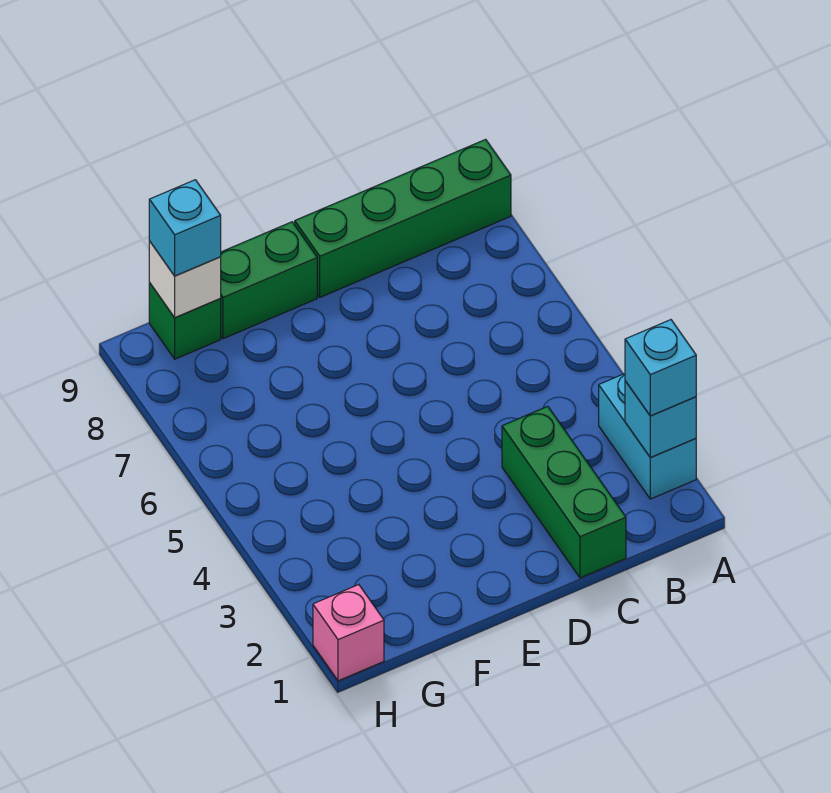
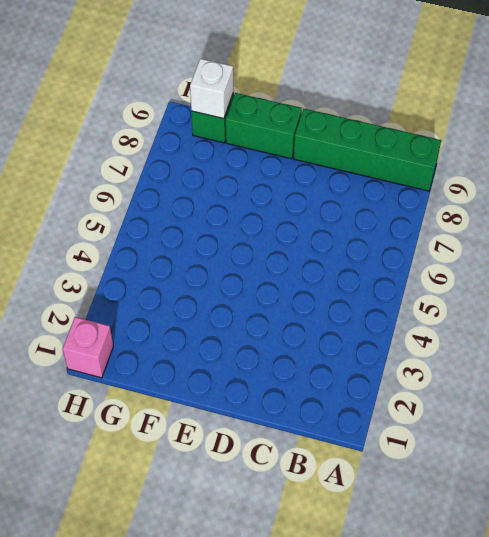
none -> cyan 1x2 brick [599,374,696,499]
none -> green 1x3 brick [502,406,626,578]

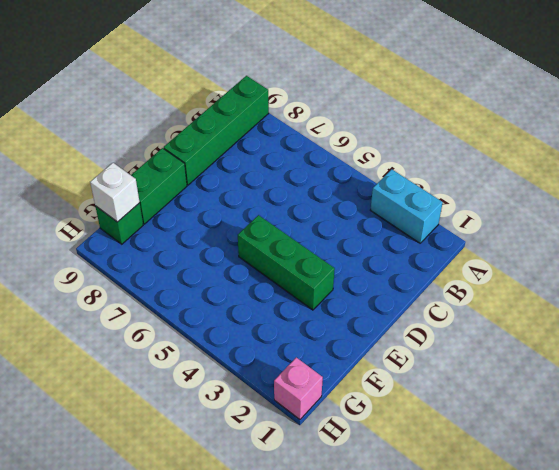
green 1x3 brick [238,215,335,310] -> green 1x3 brick moved to [502,406,626,578]
none -> cyan 1x1 brick [625,381,696,457]
none -> cyan 1x1 brick [625,320,696,416]

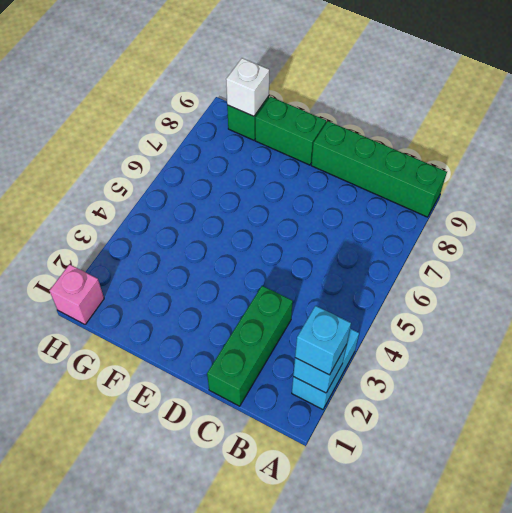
none -> cyan 1x1 brick [149,180,221,276]

